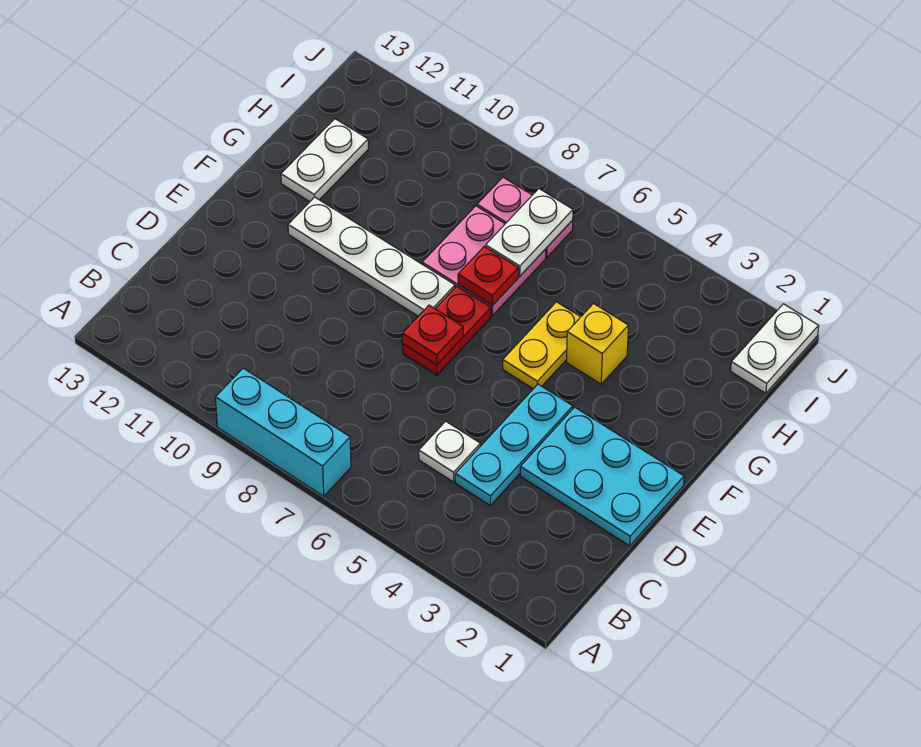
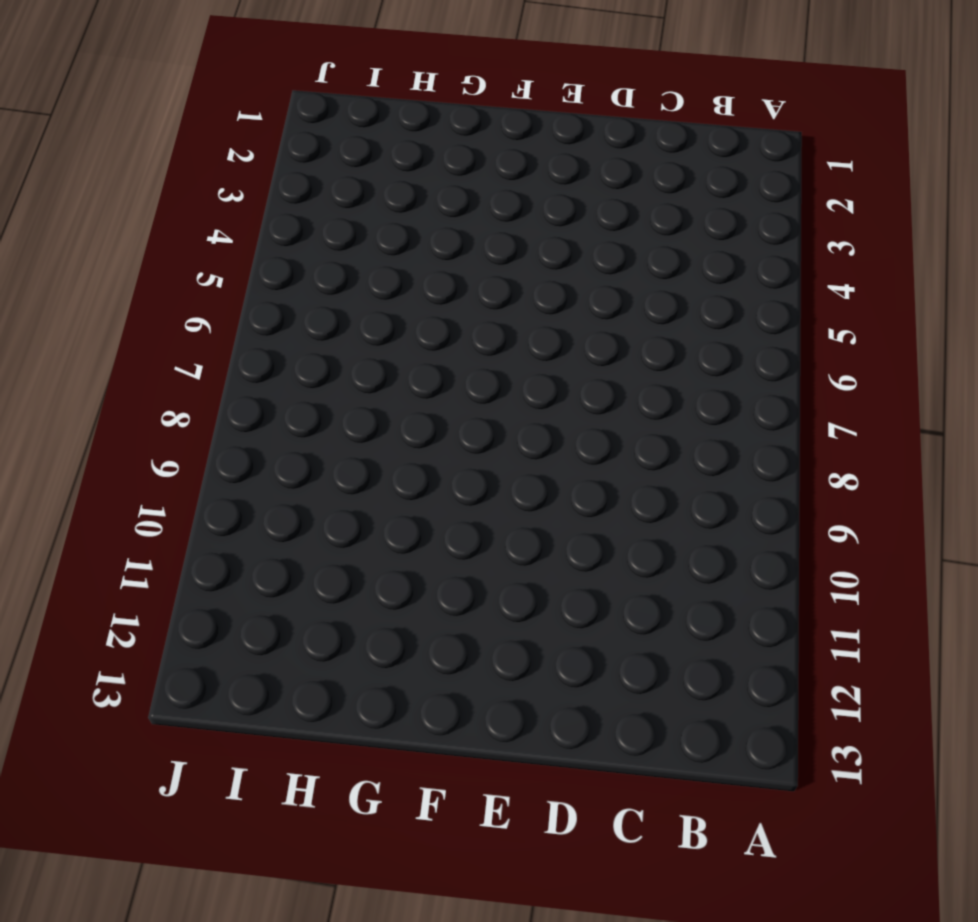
none -> cyan 1x3 brick [216,368,351,496]
none -> cyan 1x3 plate [455,384,573,505]
none -> white 1x1 plate [419,421,480,482]

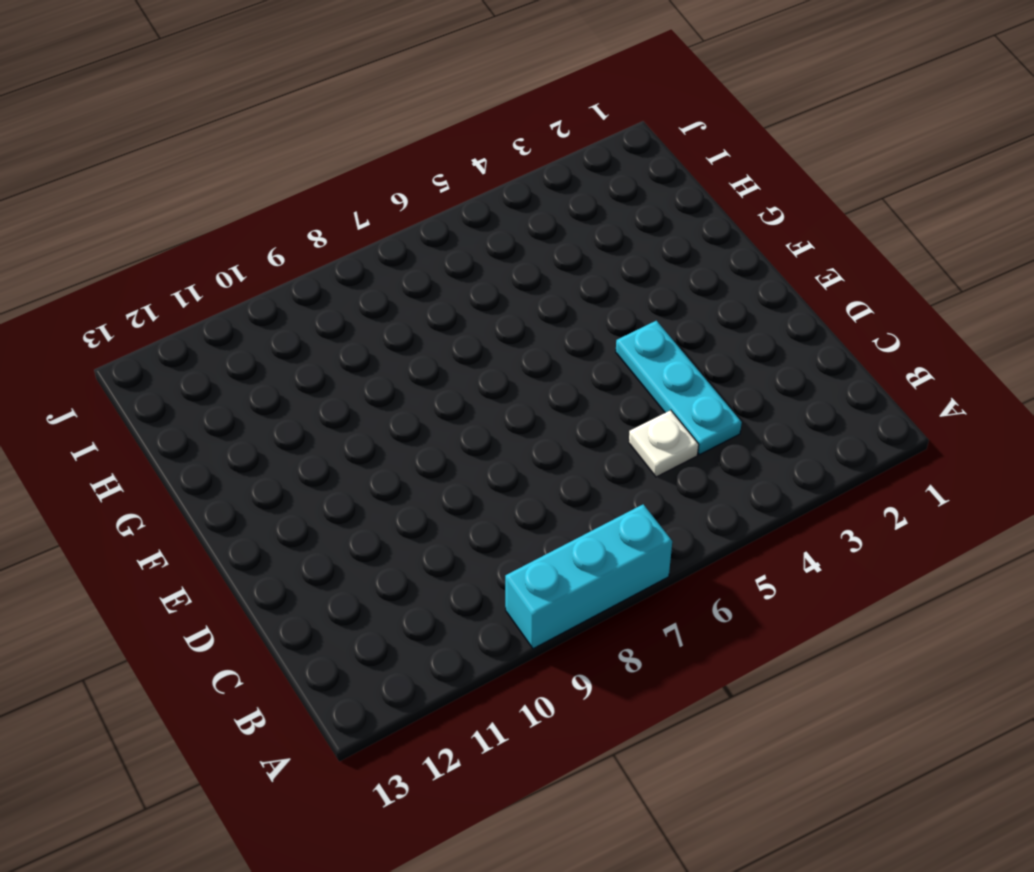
none -> cyan 2x3 plate [520,407,684,546]
none -> red 1x2 plate [402,286,491,375]
none -> yellow 1x2 plate [503,302,580,389]

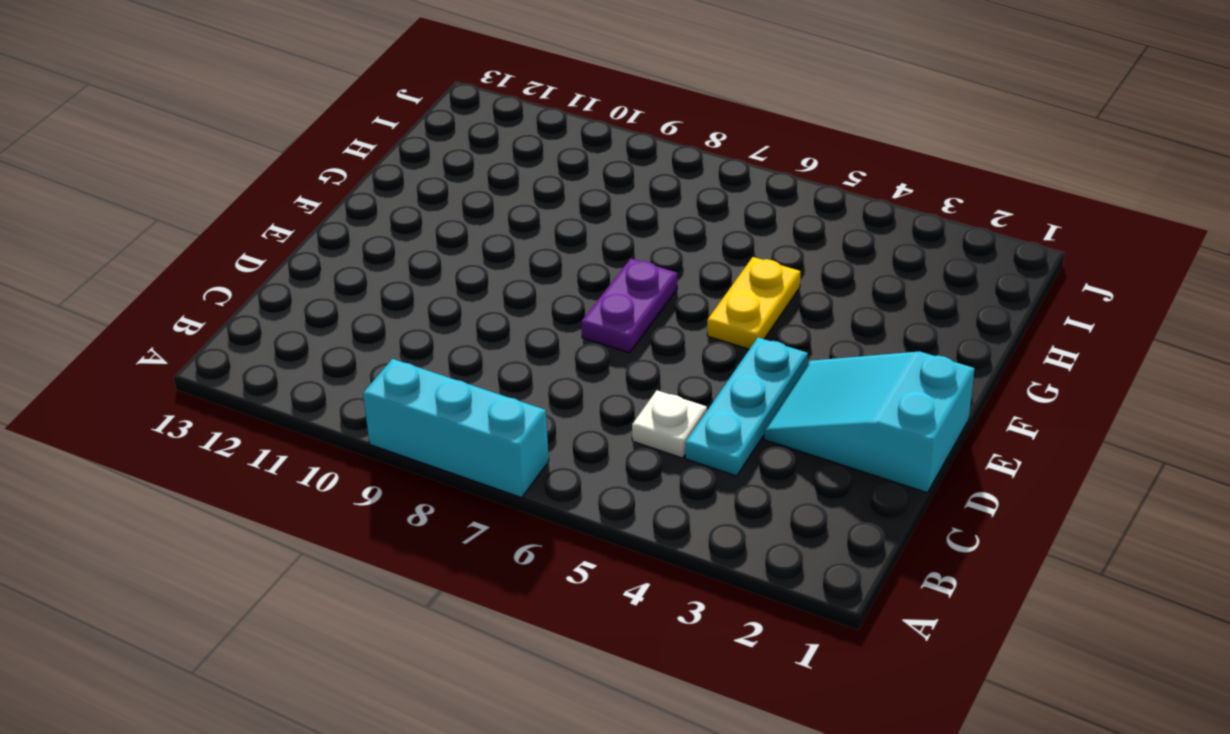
cyan 2x3 slope [764,351,974,493] -> cyan 2x3 plate [520,407,684,546]
purple 1x2 plate [581,259,677,353] -> red 1x2 plate [402,286,491,375]
none -> white 1x4 plate [288,197,455,316]
none -> yellow 1x1 brick [566,304,628,384]
none -> pink 2x2 plate [422,206,546,316]

